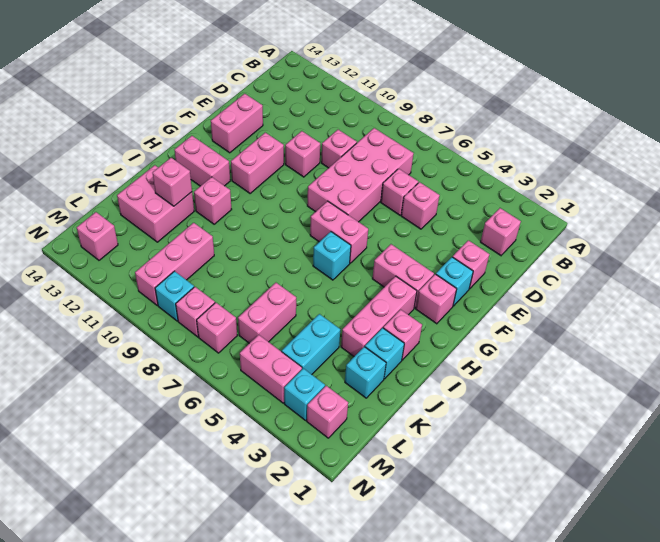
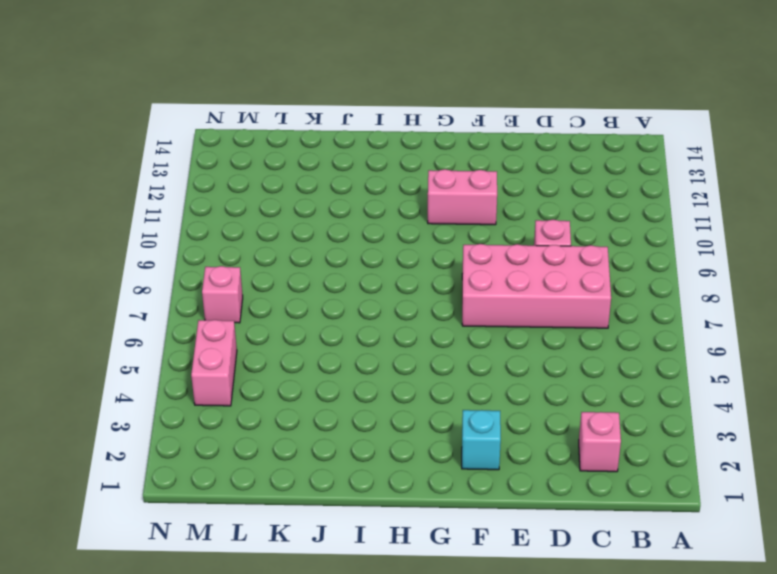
none -> pink 1x1 brick [401,182,440,229]
none -> pink 1x1 brick [381,169,418,215]
none -> pink 1x1 brick [453,240,489,289]
none -> pink 1x1 brick [285,131,320,177]

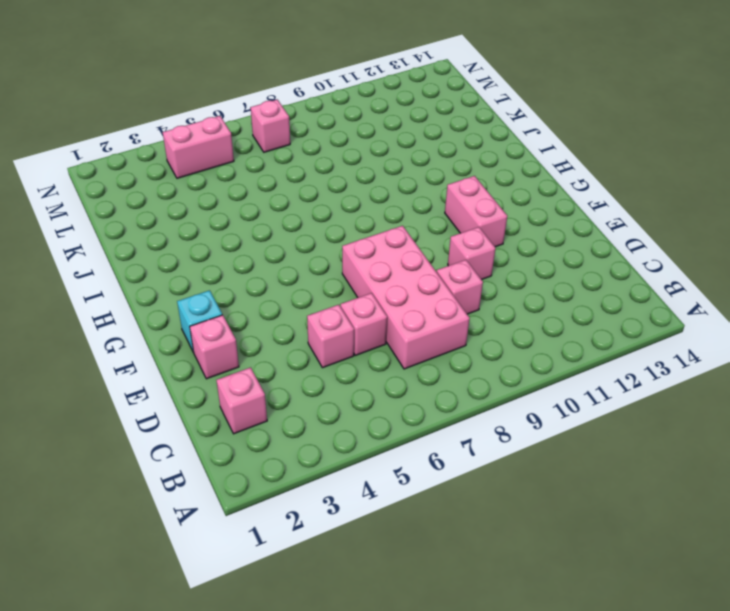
none -> pink 1x2 brick [211,94,263,153]
none -> pink 1x1 brick [416,274,457,324]
none -> pink 1x2 brick [372,244,434,308]
none -> pink 1x2 brick [310,201,368,263]

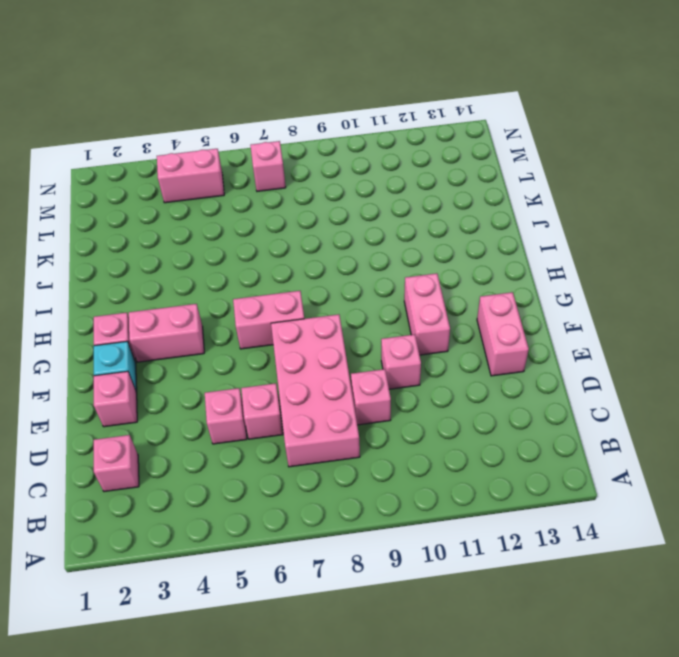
none -> pink 1x3 brick [341,276,417,356]
none -> cyan 1x1 brick [313,232,351,280]
none -> pink 1x2 brick [175,136,230,186]
none -> pink 1x1 brick [383,310,422,360]

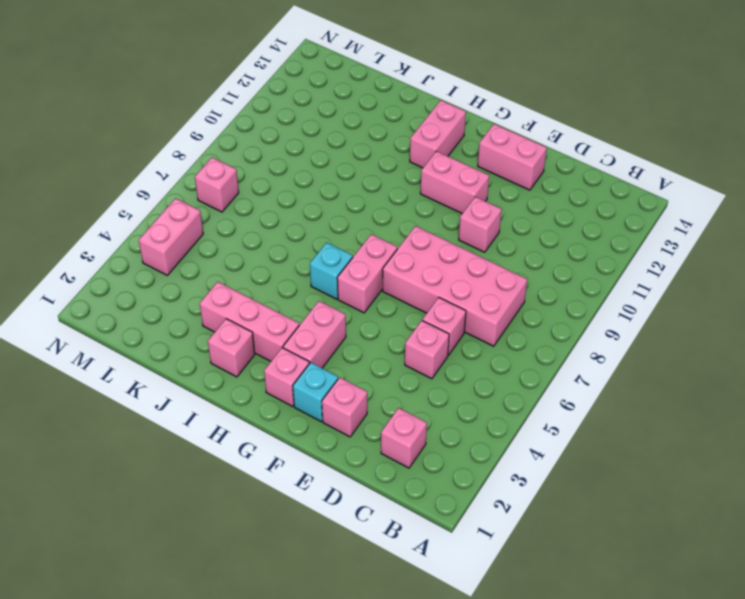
none -> pink 1x1 brick [321,130,357,168]
none -> pink 1x1 brick [194,177,232,224]
none -> cyan 1x1 brick [365,328,404,379]
none -> pink 2x2 brick [117,165,194,242]

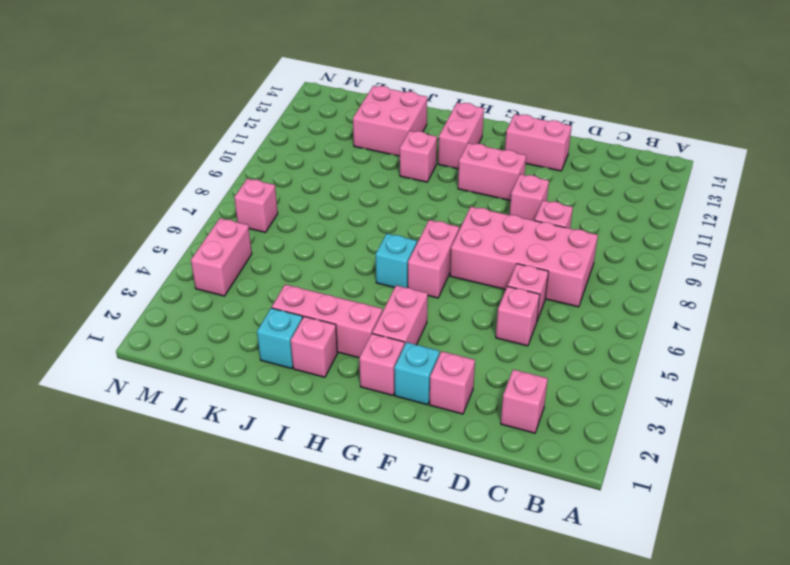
none -> cyan 1x1 brick [345,347,386,398]
none -> cyan 1x2 brick [282,314,340,374]
none -> pink 1x2 brick [238,283,296,343]
none -> pink 1x3 brick [135,223,214,305]

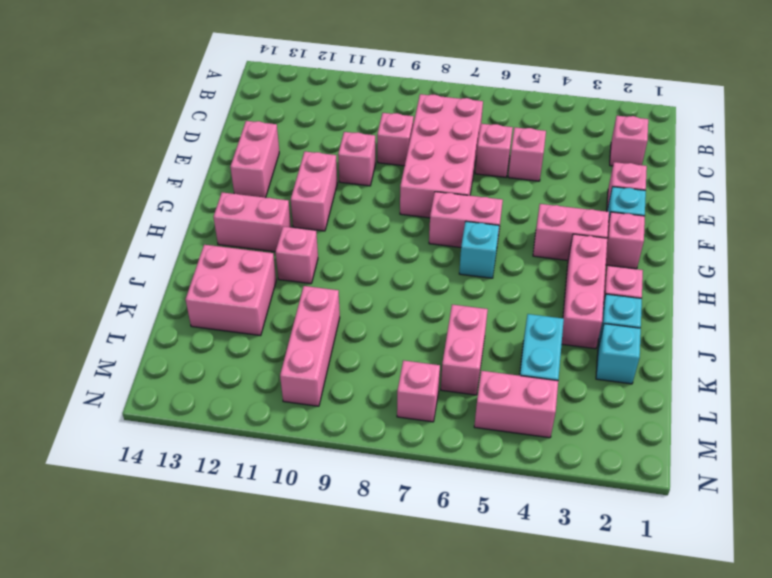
none -> pink 1x1 brick [307,386,348,438]
none -> cyan 1x1 brick [284,368,325,420]
none -> pink 1x1 brick [176,287,215,337]
none -> cyan 1x1 brick [155,271,194,321]

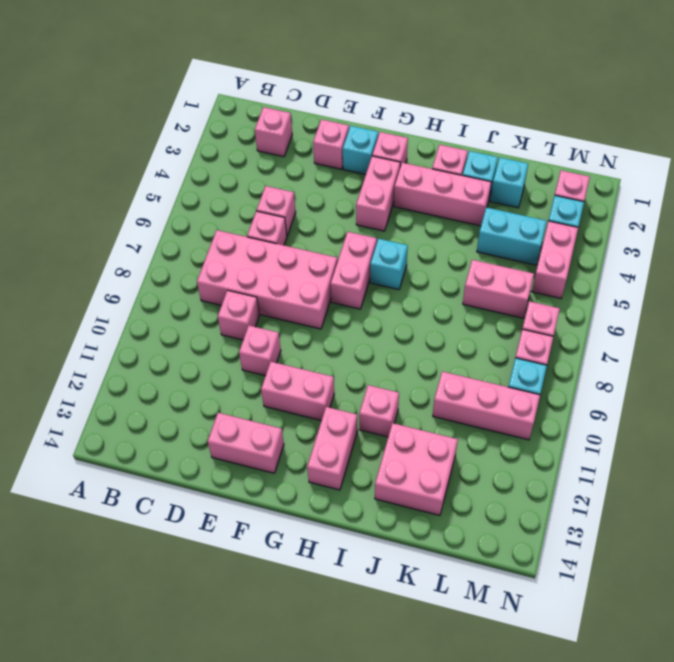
none -> pink 1x1 brick [77,212,118,260]
none -> pink 1x1 brick [153,158,192,206]

